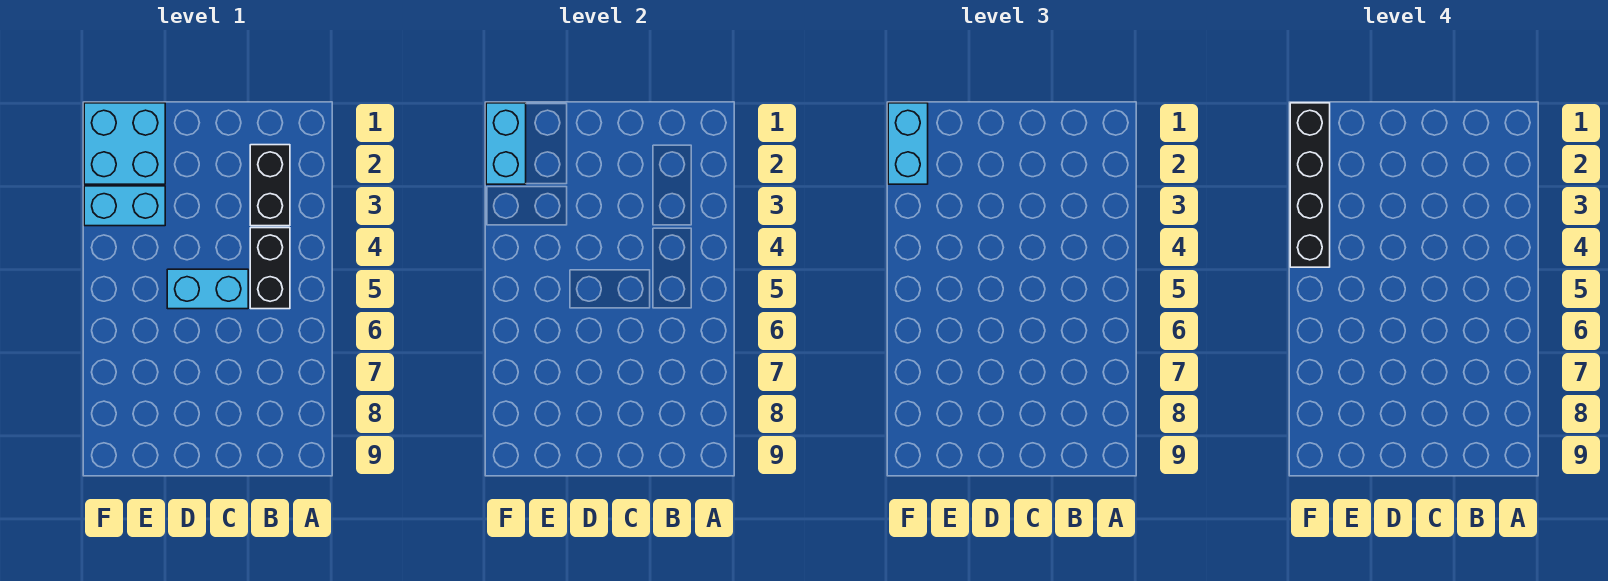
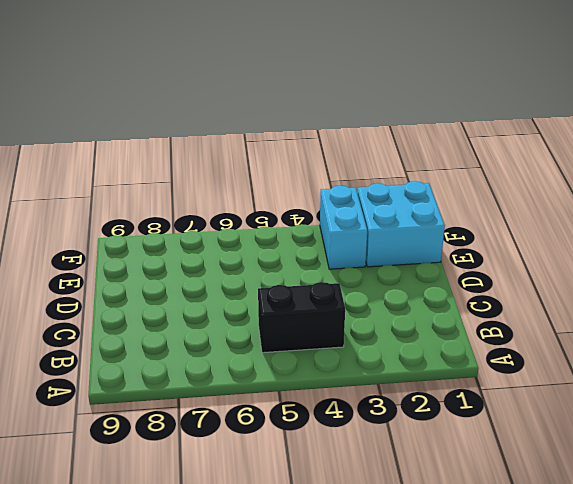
none -> black 1x2 brick [250,145,290,226]
none -> cyan 1x2 brick [167,269,248,309]

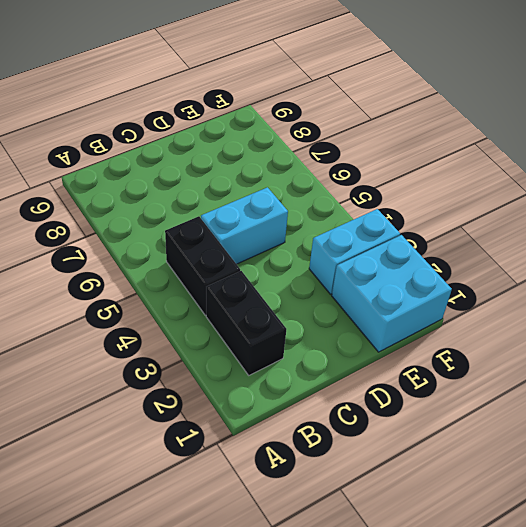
none -> cyan 1x2 brick [486,103,526,184]
none -> cyan 1x2 brick [888,103,928,184]

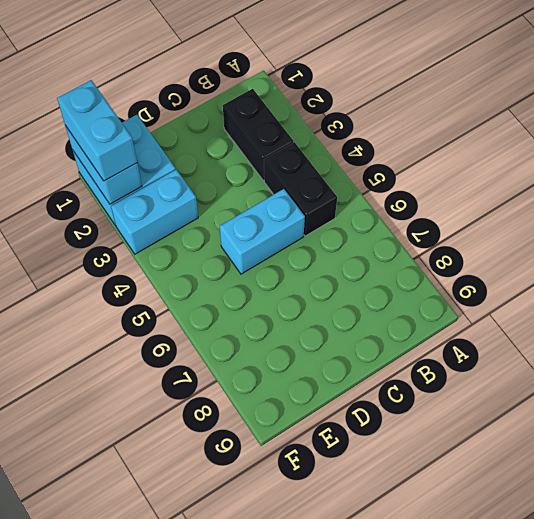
none -> black 1x4 brick [1290,103,1330,267]

